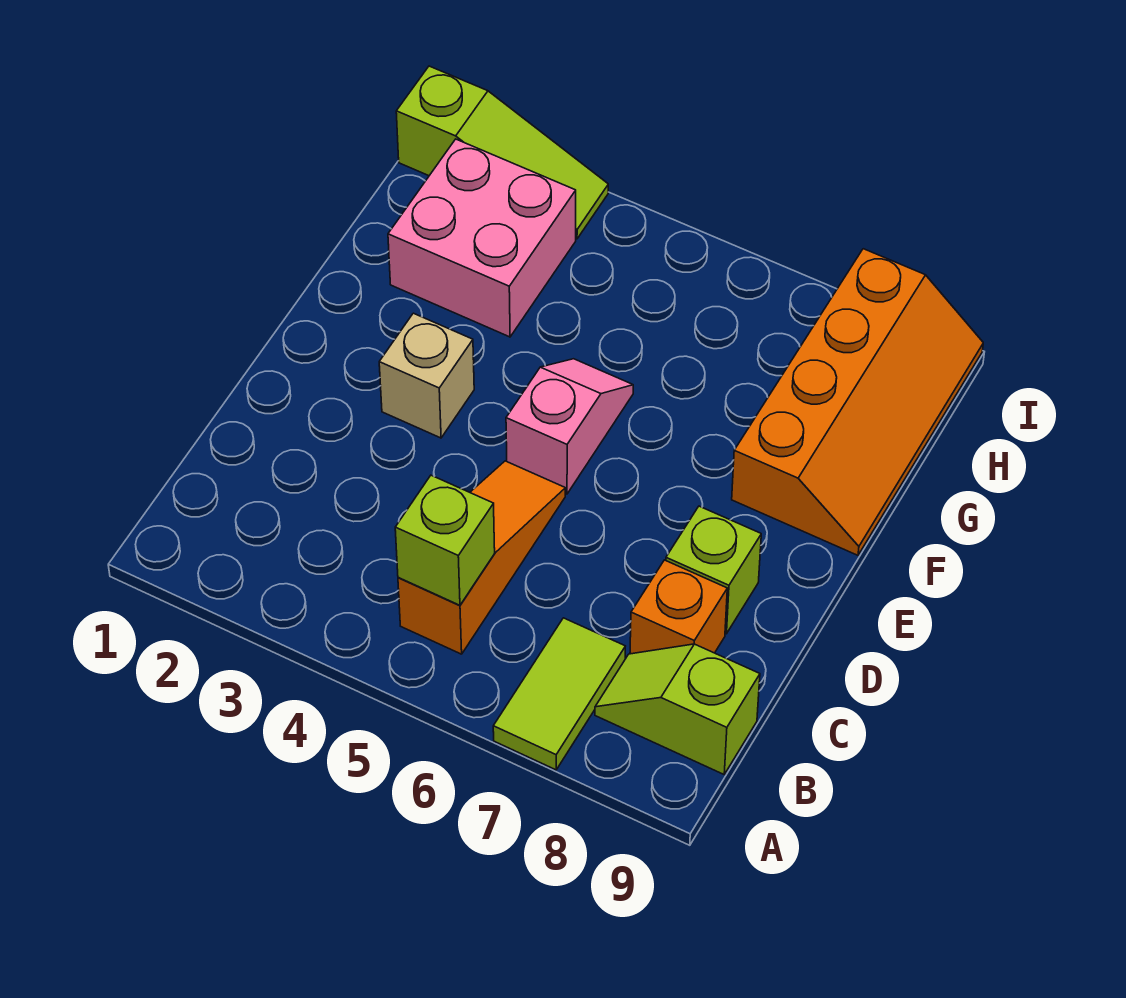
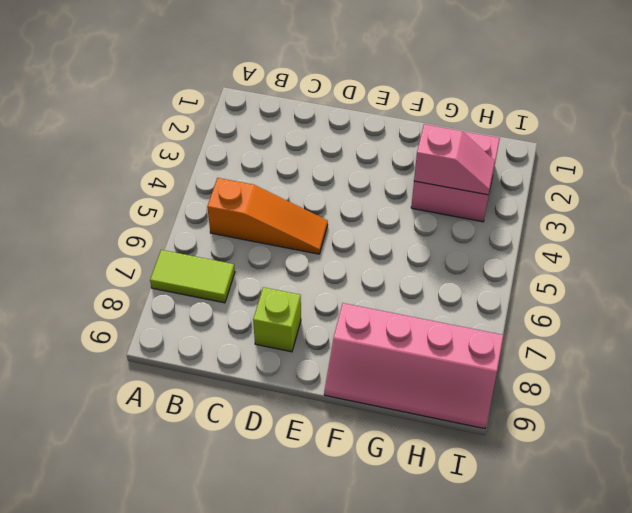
pink 2x4 slope [324,303,503,429] -> orange 2x4 slope [732,249,983,555]
pink 1x2 slope [414,124,495,195] -> pink 1x2 slope moved to [506,359,633,494]
none -> lime 1x2 slope [595,644,760,774]
none -> orange 1x1 brick [630,560,727,654]

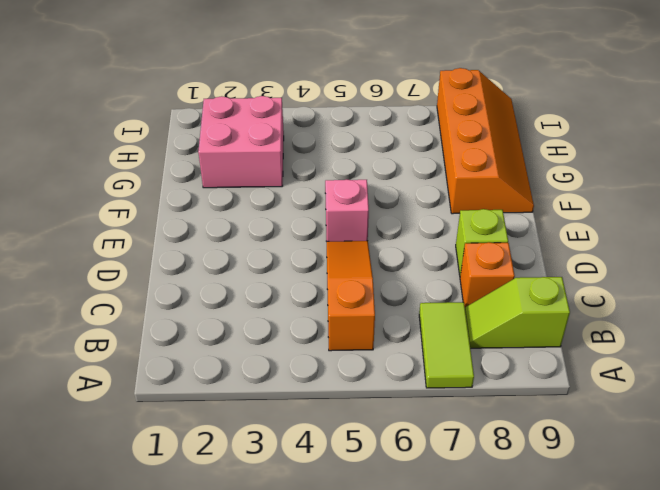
none -> tan 1x1 brick [379,313,474,438]
none -> lime 1x3 slope [396,66,608,239]

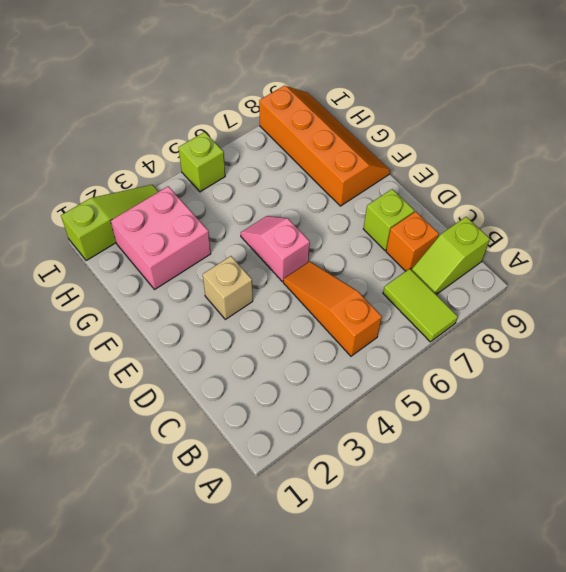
lime 1x1 brick [178,132,225,192] -> lime 1x1 brick moved to [395,475,495,605]

